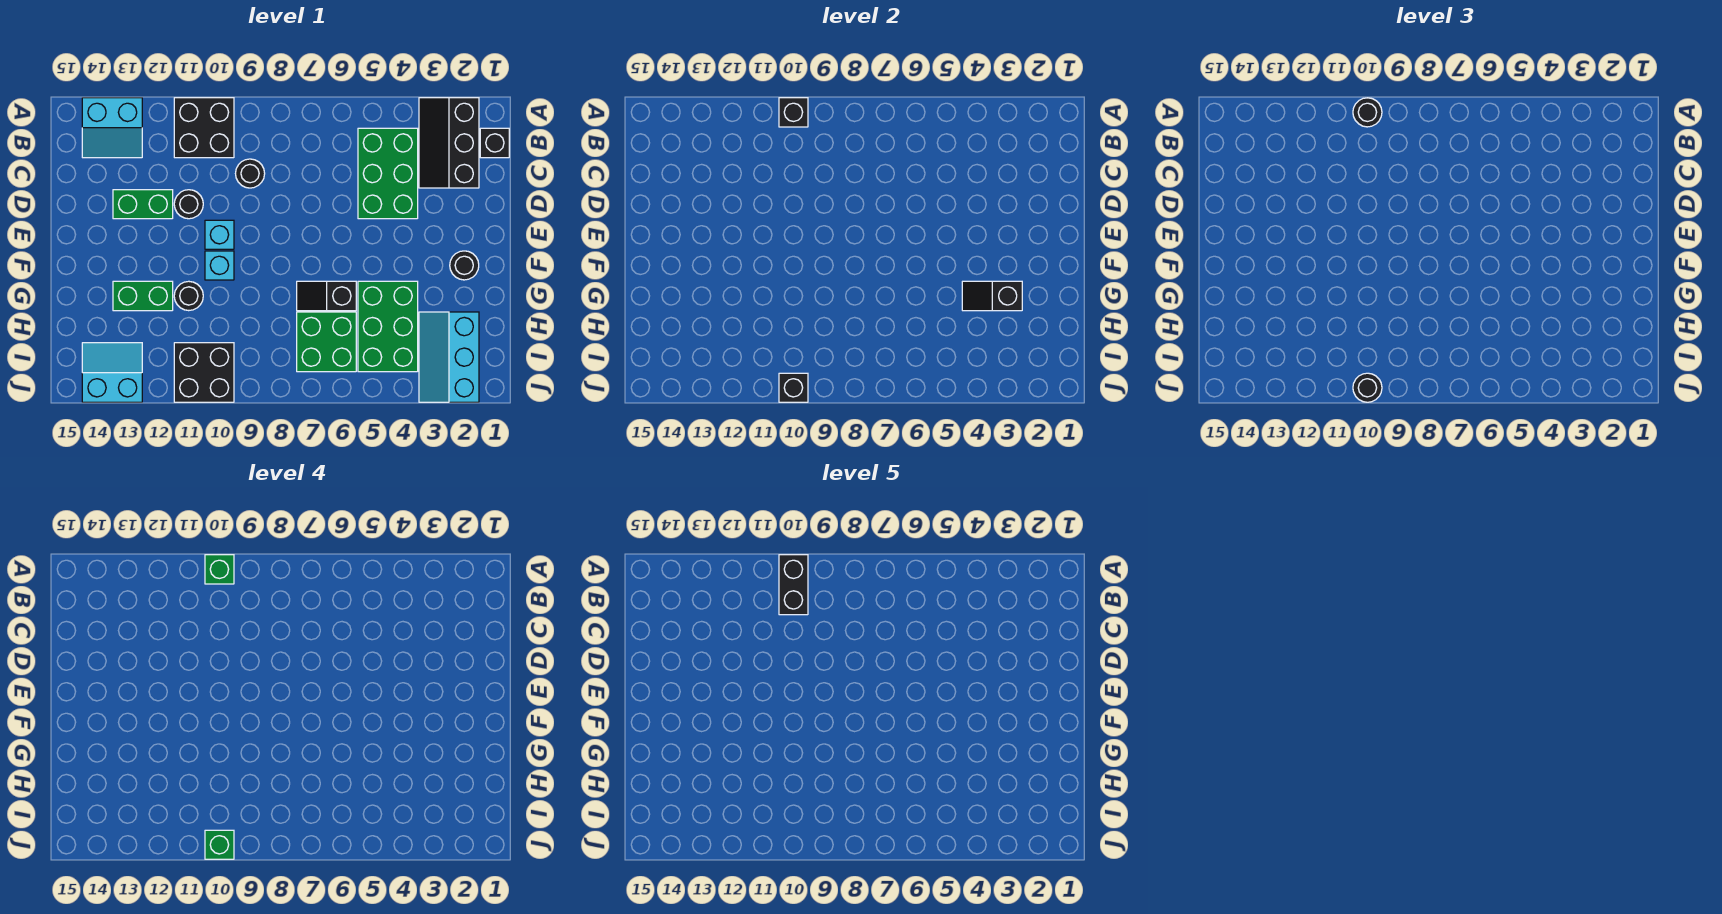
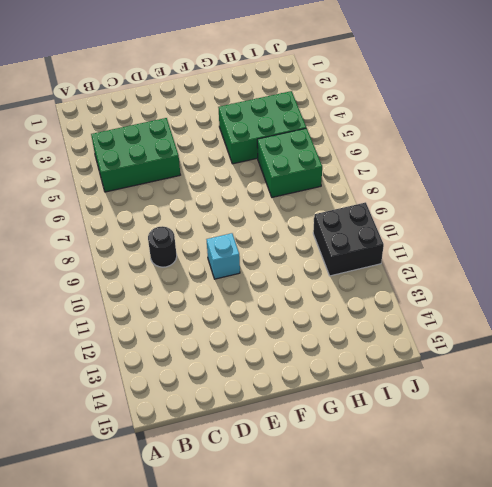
none -> black 2x3 slope [419,98,479,188]
none -> black 2x2 brick [174,98,234,158]
none -> cyan 2x2 slope [82,98,142,158]

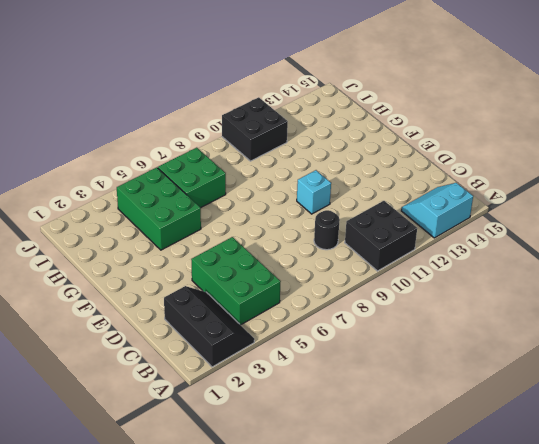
none -> black 1x1 brick [480,128,509,158]
none -> black 1x1 round brick [174,190,203,219]
none -> green 1x2 brick [113,190,173,219]

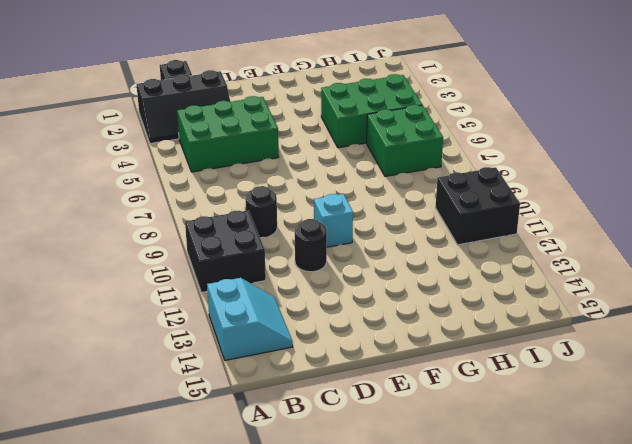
none -> green 1x2 brick [113,190,173,219]
none -> black 1x1 round brick [450,251,479,280]
none -> cyan 1x1 brick [205,251,234,280]

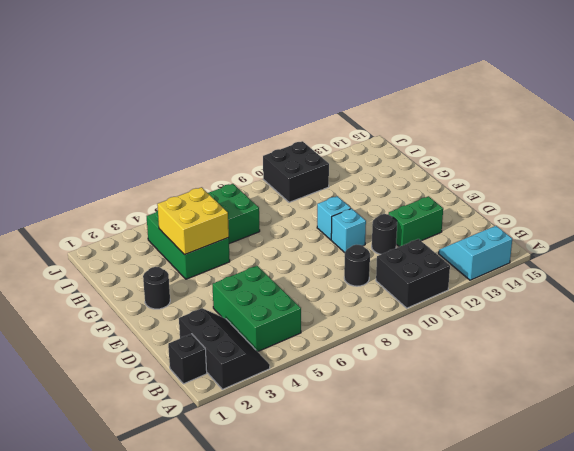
yellow 2x2 brick [157,187,229,255] -> black 1x2 slope [962,281,1022,311]
none -> black 1x2 slope [297,281,356,311]
none -> black 1x1 round brick [174,281,203,311]
none -> green 1x2 brick [113,281,173,311]

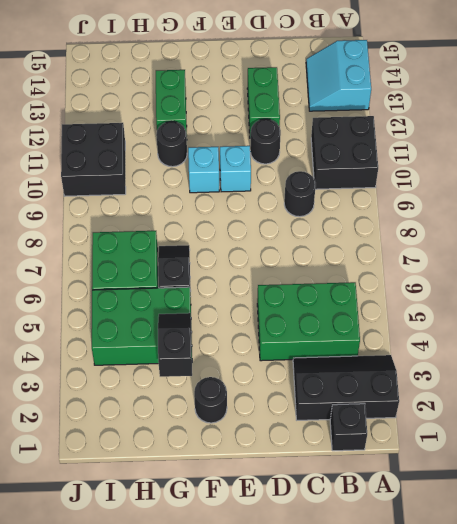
none -> cyan 2x3 slope [419,312,479,402]
none -> cyan 2x2 slope [82,343,142,402]
none -> black 1x1 brick [779,98,808,127]

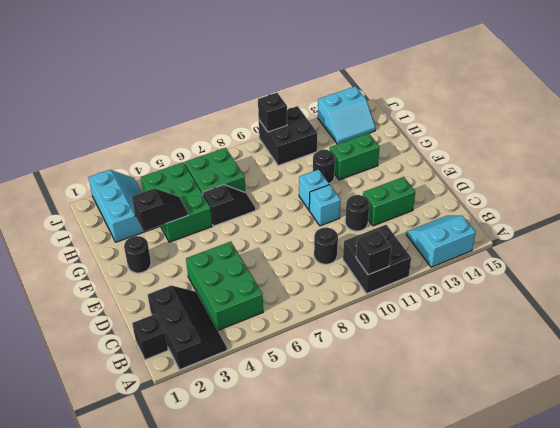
none -> black 1x1 round brick [1353,98,1382,127]
none -> black 1x1 round brick [1353,373,1382,402]
none -> green 1x1 brick [205,555,234,584]

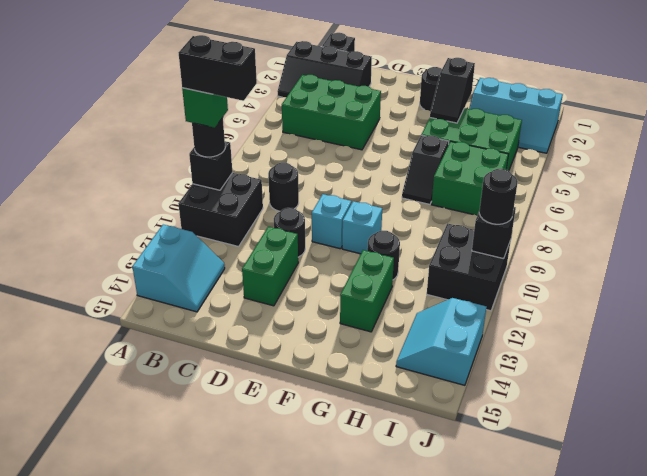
none -> green 1x1 brick [205,830,234,859]

